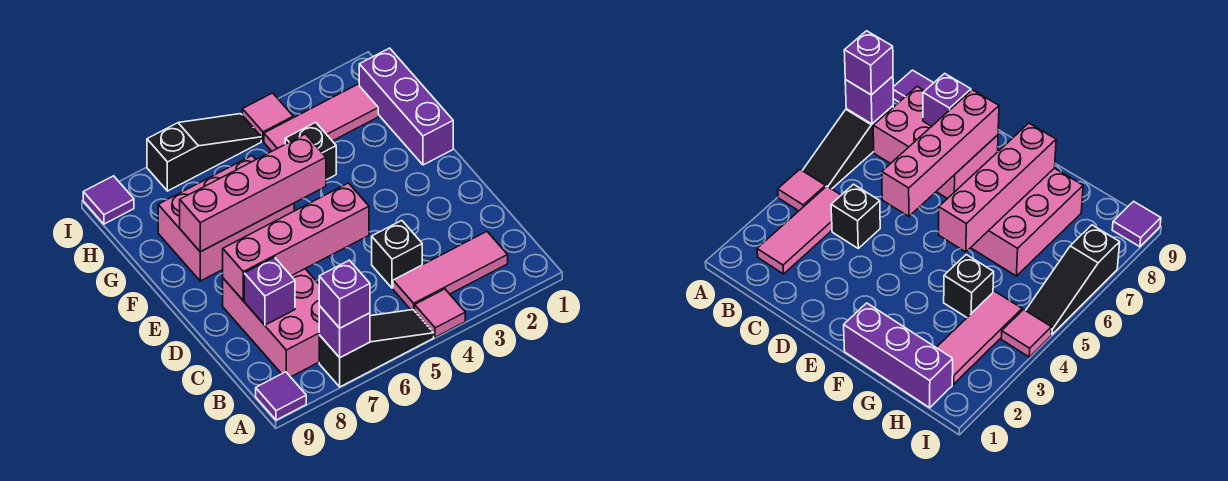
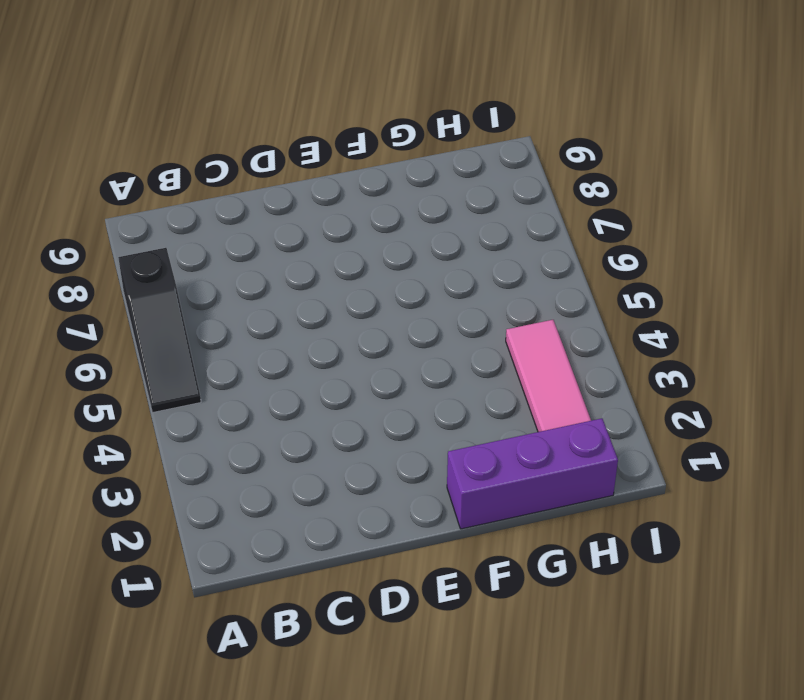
none -> pink 1x1 tile [415,289,465,337]
none -> purple 1x1 tile [256,372,306,420]
none -> pink 1x3 tile [393,232,508,311]

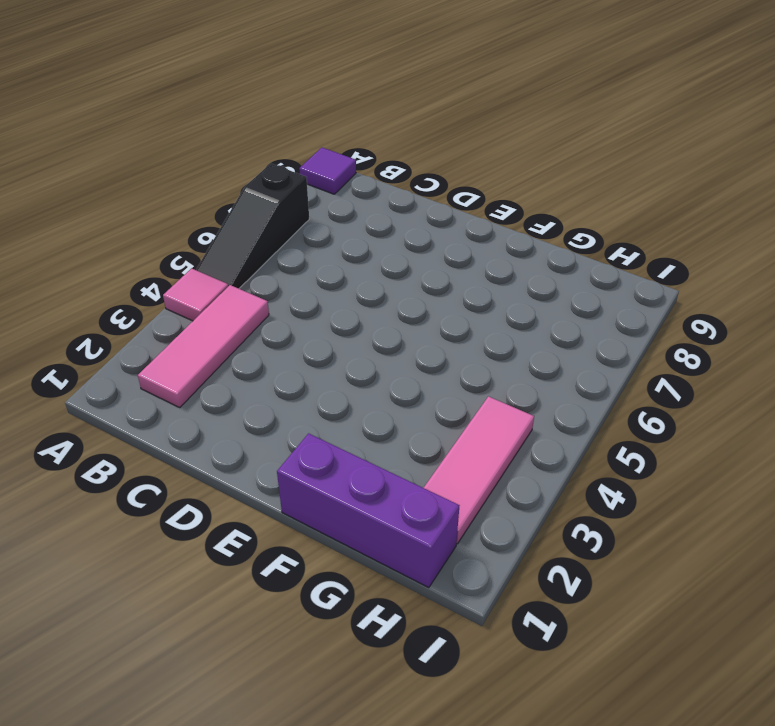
none -> pink 2x3 brick [223,269,319,377]
none -> black 1x1 brick [372,220,422,288]
none -> pink 2x3 brick [158,156,294,281]

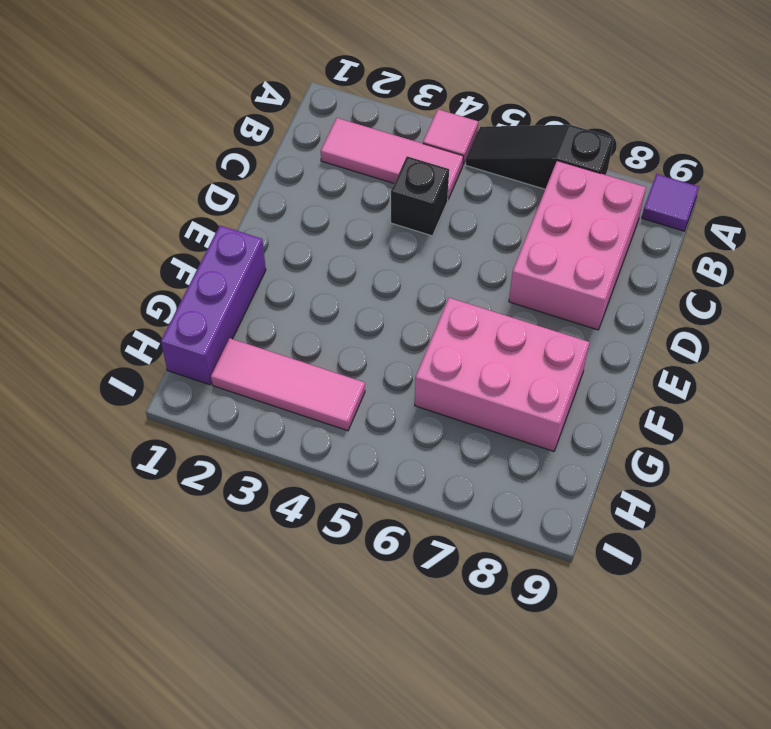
none -> black 1x1 brick [285,122,336,180]
none -> pink 1x1 tile [242,93,293,141]
none -> black 1x3 slope [147,114,261,191]

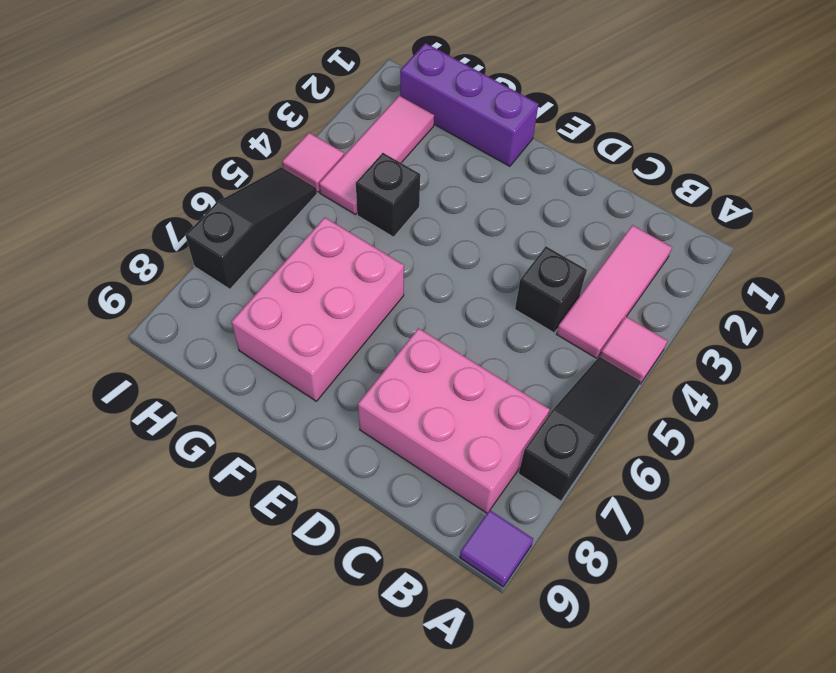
none -> purple 1x1 tile [83,176,134,224]
none -> purple 1x1 brick [319,306,370,358]
none -> purple 1x1 brick [244,257,295,325]

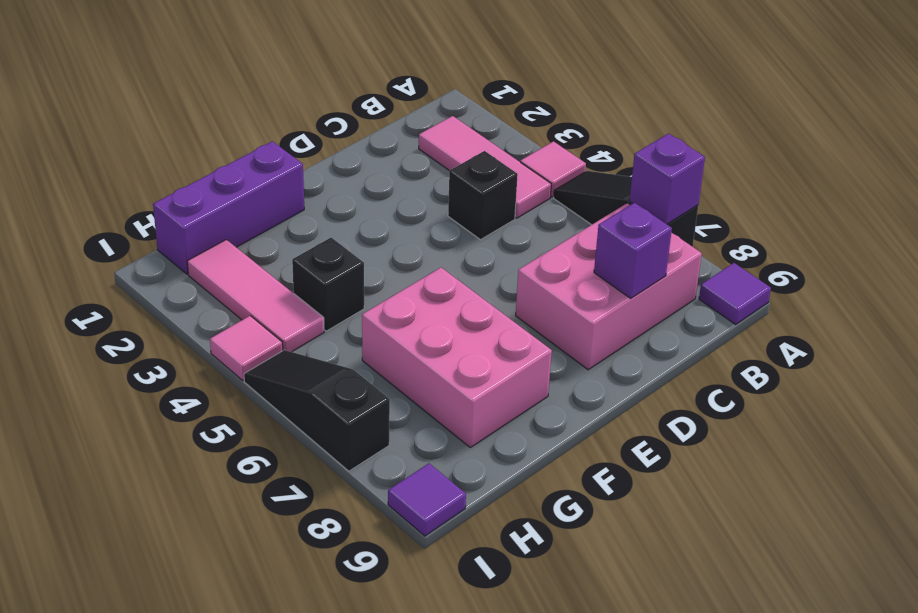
none -> pink 1x4 brick [223,183,369,301]
none -> pink 1x4 brick [180,134,326,252]
none -> purple 1x1 brick [319,260,370,328]

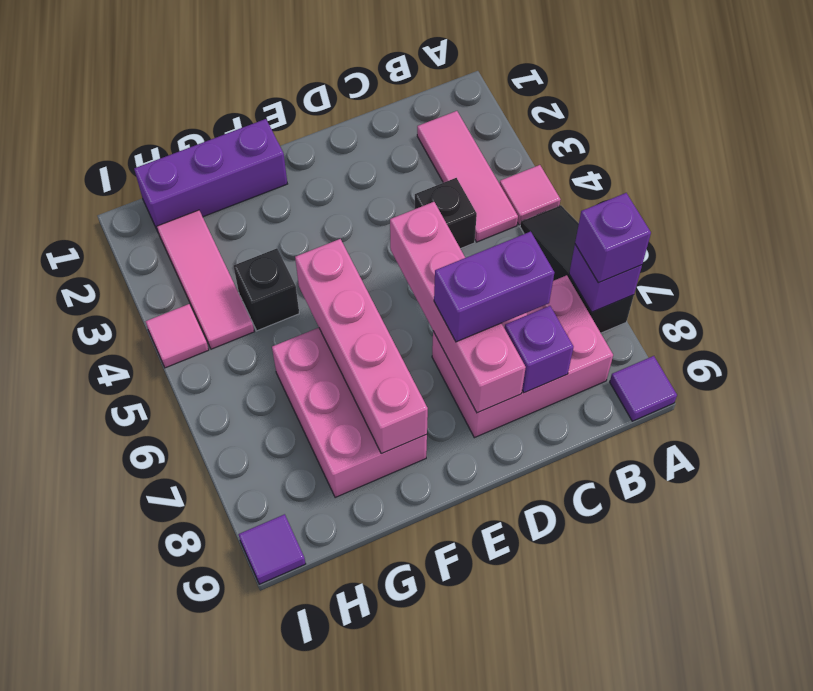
purple 1x2 brick [434,232,554,342] -> none
none -> black 1x3 slope [147,114,261,191]

